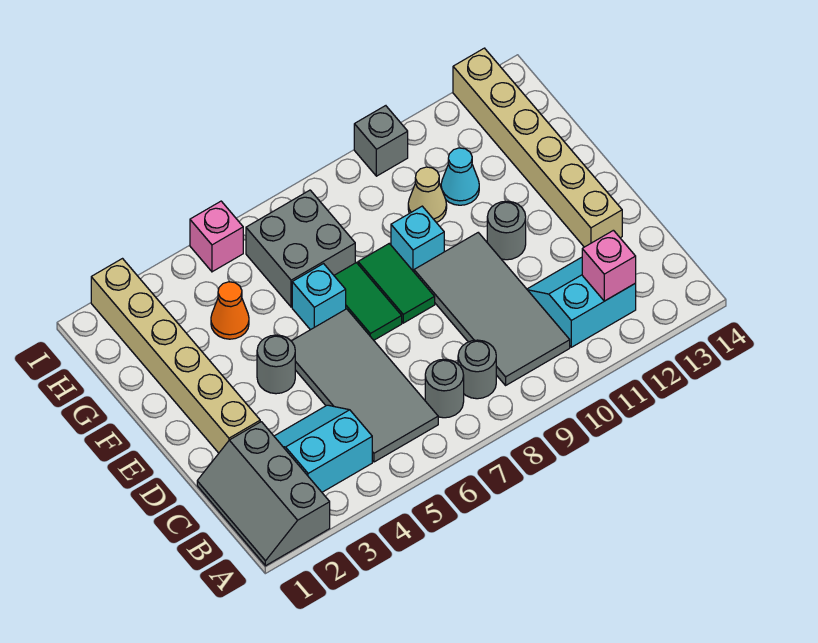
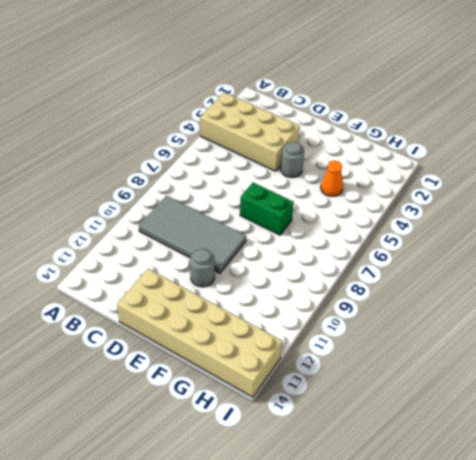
tan 2x4 brick [200,92,300,171] -> cyan 2x2 slope [274,405,372,492]
tan 2x6 brick [117,269,282,397] -> tan 1x6 brick [453,48,622,247]
green 1x2 brick [240,183,294,235] -> green 1x2 tile [334,263,402,340]
none -> grey 2x3 slope [197,422,330,566]
none -> grey 2x4 tile [292,309,438,462]
none -> grey 1x1 round brick [425,359,464,418]

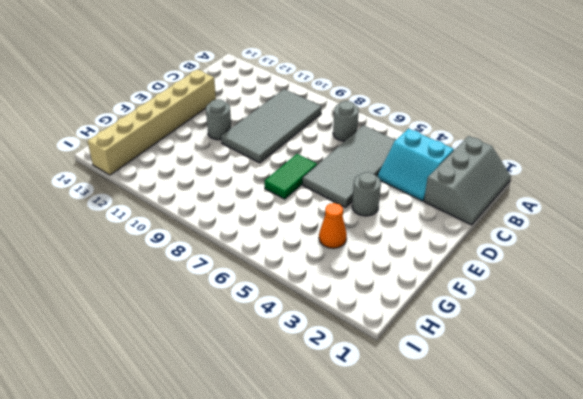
none -> grey 1x1 round brick [458,340,496,399]
none -> cyan 2x2 slope [527,257,636,347]
none -> tan 1x6 brick [91,259,260,453]

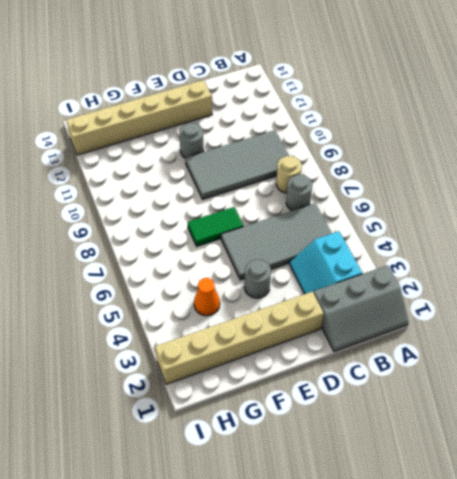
tan 1x1 round brick [276,156,302,193] -> grey 1x1 round brick [458,340,496,399]
none -> cyan 2x2 slope [527,257,636,347]
none -> green 1x2 tile [358,244,435,323]
none -> cyan 1x1 brick [292,264,346,330]

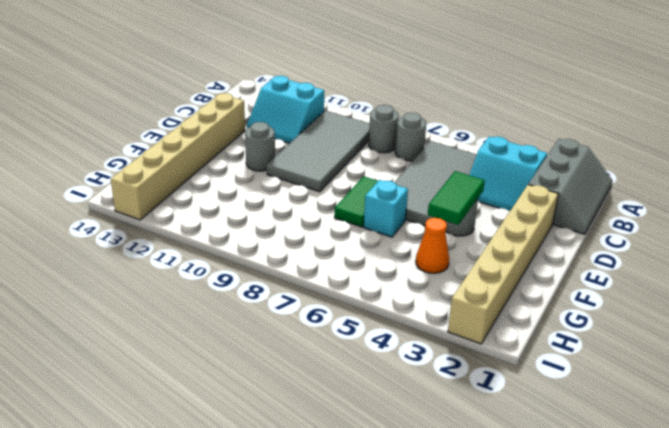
green 1x2 tile [428,171,485,225] -> green 1x2 tile moved to [358,244,435,323]
none -> cyan 1x1 brick [391,206,444,272]
none -> grey 2x2 brick [246,190,355,307]
none -> tan 1x1 cone [408,167,447,222]

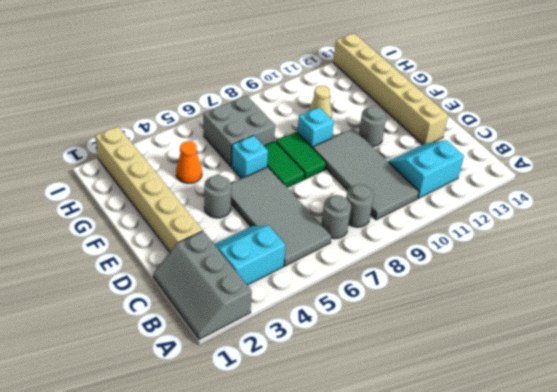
none -> cyan 1x1 cone [441,148,479,205]
none -> pink 1x1 brick [190,201,243,272]
none -> grey 1x1 brick [354,106,408,176]

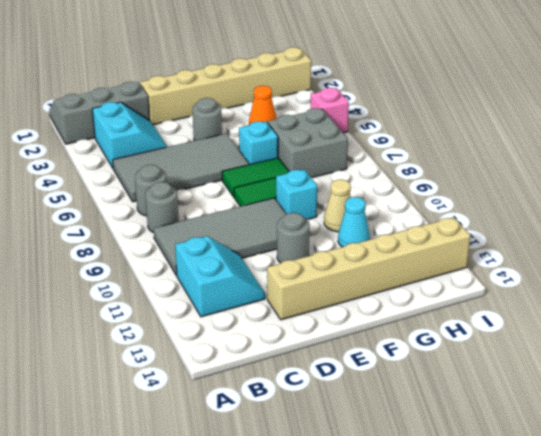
none -> grey 1x1 brick [354,106,408,176]
none -> pink 1x1 brick [582,230,636,301]

